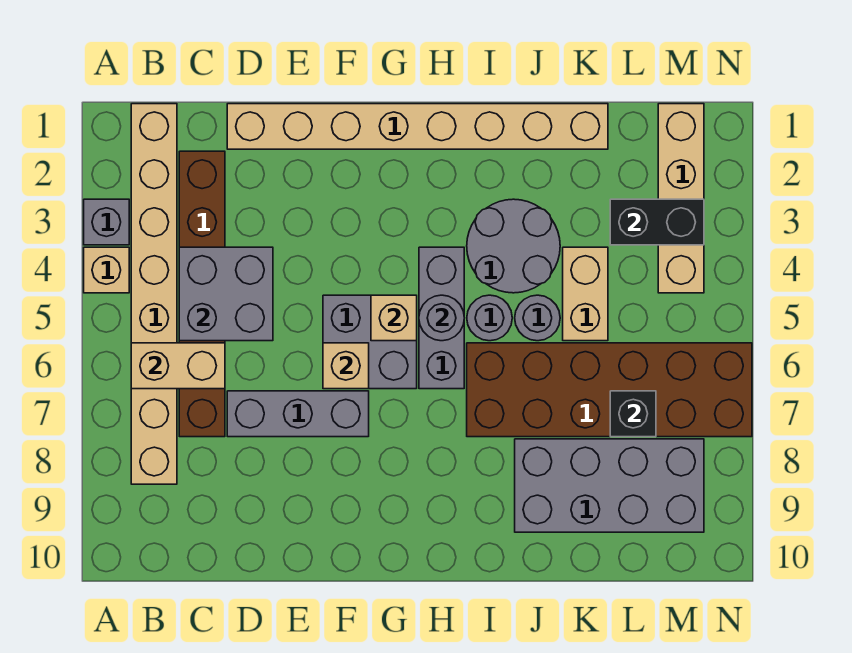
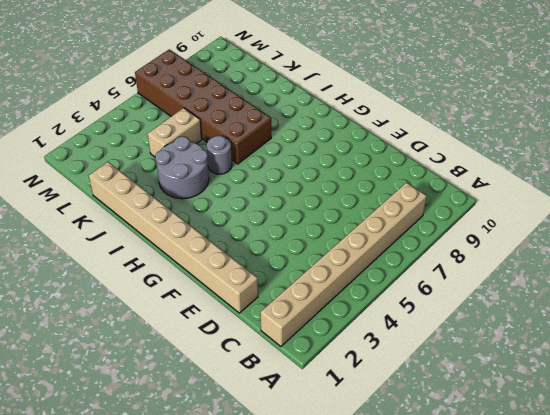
none -> grey 1x1 brick [84,199,129,245]
none -> tan 1x1 brick [84,247,129,293]
none -> brown 1x6 brick [179,151,225,437]

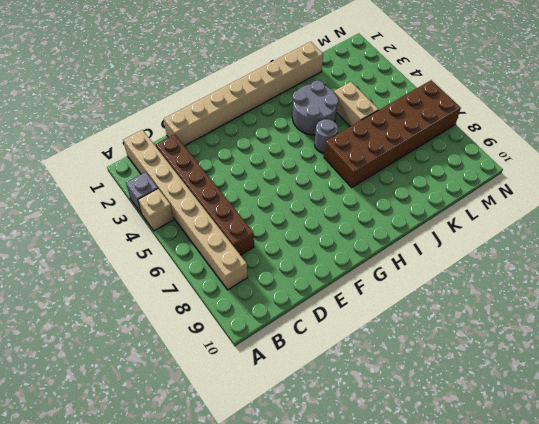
none -> grey 1x3 brick [227,391,369,437]
none -> grey 2x2 brick [323,295,417,389]
none -> grey 1x3 brick [419,247,464,389]

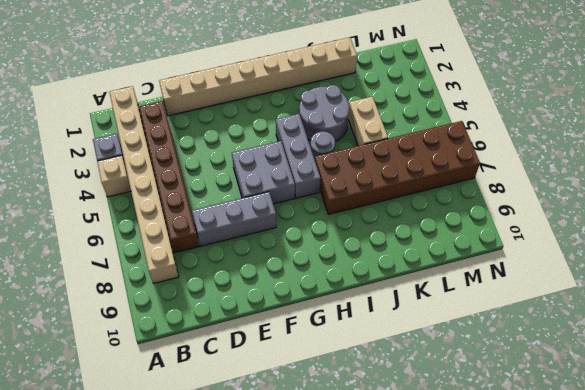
none -> grey 1x1 round brick [515,295,560,341]
none -> grey 2x4 brick [515,439,704,532]
none -> tan 1x4 brick [658,104,704,293]

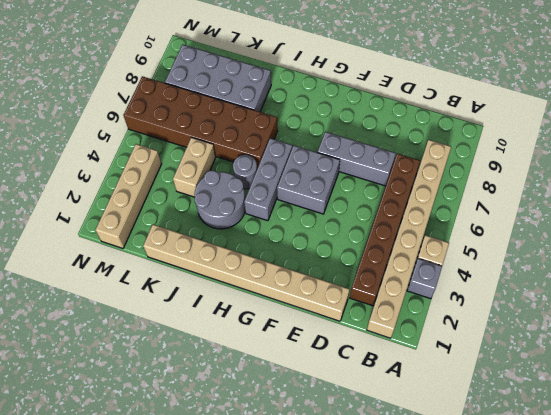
none -> grey 1x1 round brick [515,295,560,341]
none -> tan 1x2 brick [131,343,225,389]
none -> grey 2x2 brick [179,247,273,341]

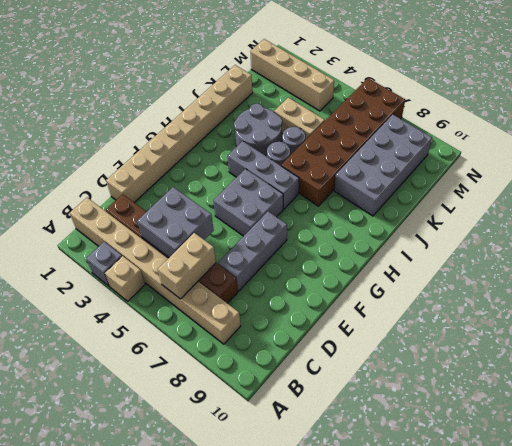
none -> tan 1x1 brick [323,343,369,389]
none -> tan 1x1 brick [371,295,417,341]
none -> grey 1x1 round brick [419,295,464,341]

